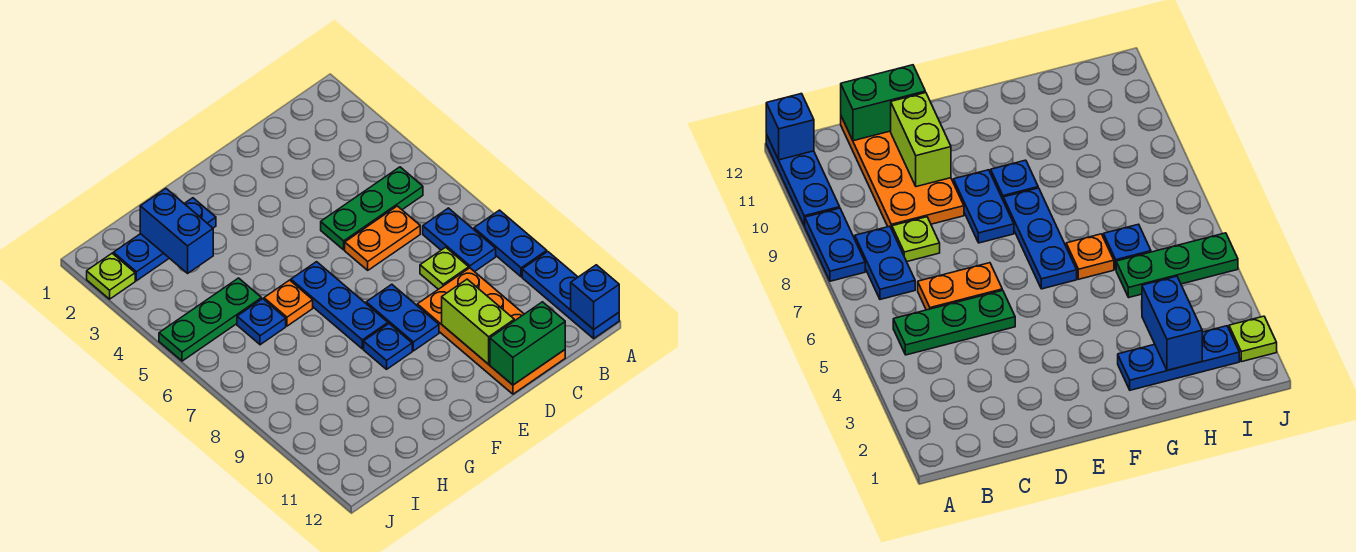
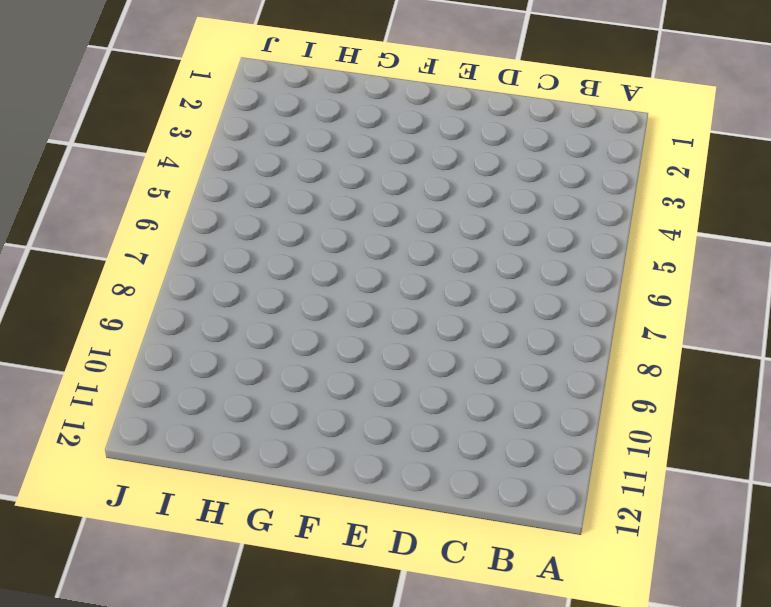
none -> blue 1x2 plate [474,210,547,277]
none -> blue 1x3 plate [522,252,619,338]
none -> green 1x3 plate [321,167,423,250]

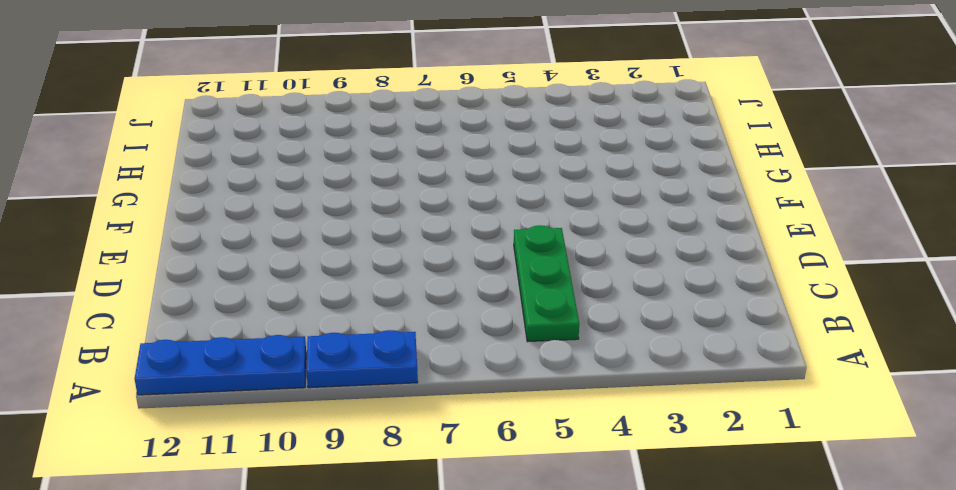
none -> blue 1x2 plate [423,208,496,272]
none -> orange 1x2 plate [345,206,420,270]
none -> lime 1x1 plate [420,247,469,289]

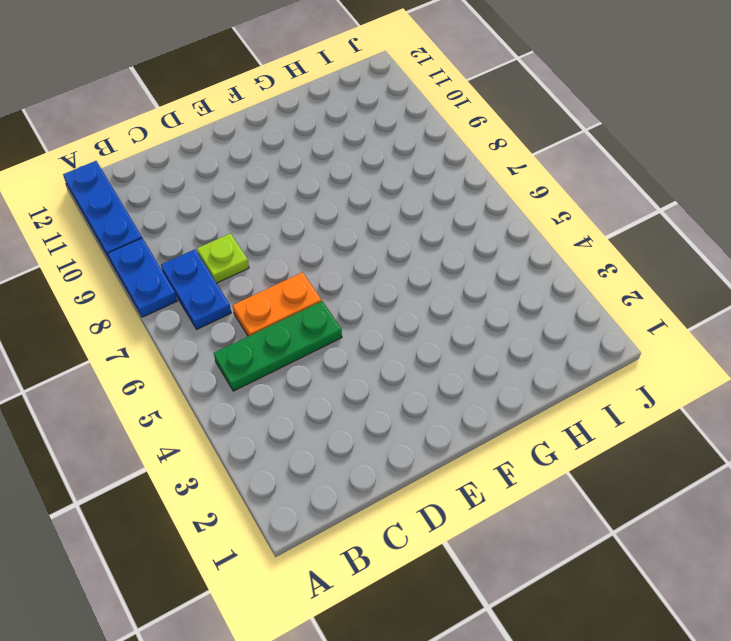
none -> orange 2x4 plate [417,268,565,394]
none -> blue 1x2 plate [366,284,439,351]
none -> blue 1x3 plate [291,262,388,349]

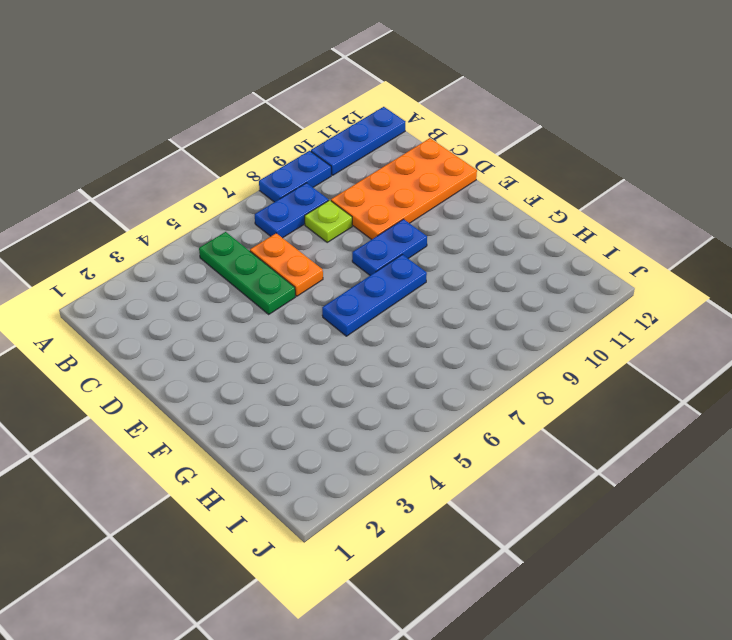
none -> blue 1x1 plate [364,324,412,369]
none -> blue 1x3 plate [113,198,216,281]
none -> orange 1x1 plate [264,280,313,326]

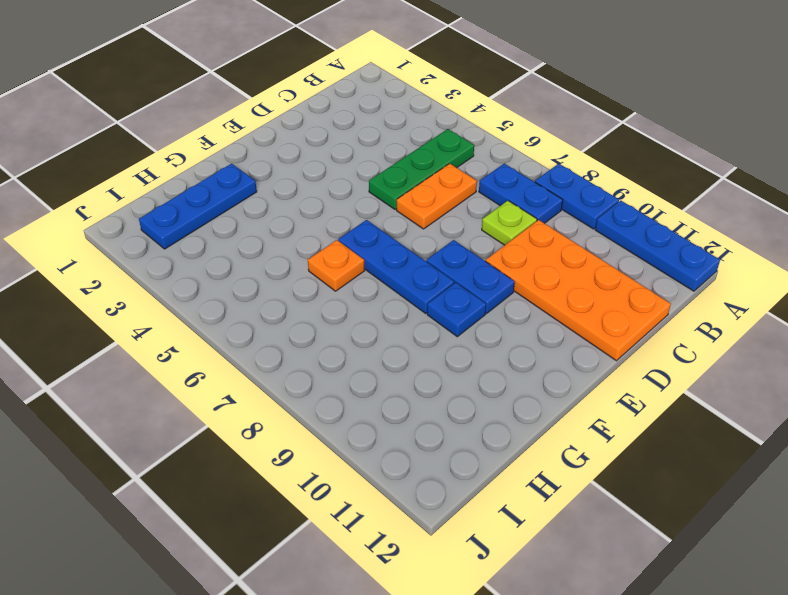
none -> green 1x3 plate [159,278,262,361]
none -> blue 1x1 plate [237,299,286,345]
none -> lime 1x1 plate [87,253,135,299]

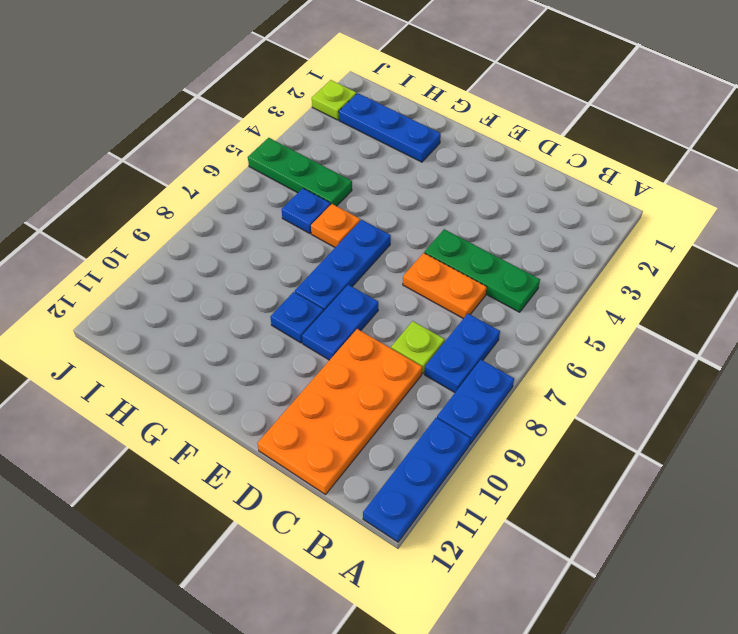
none -> blue 1x1 brick [571,265,619,329]
none -> green 1x2 brick [490,302,565,385]
none -> lime 1x2 brick [442,279,514,364]

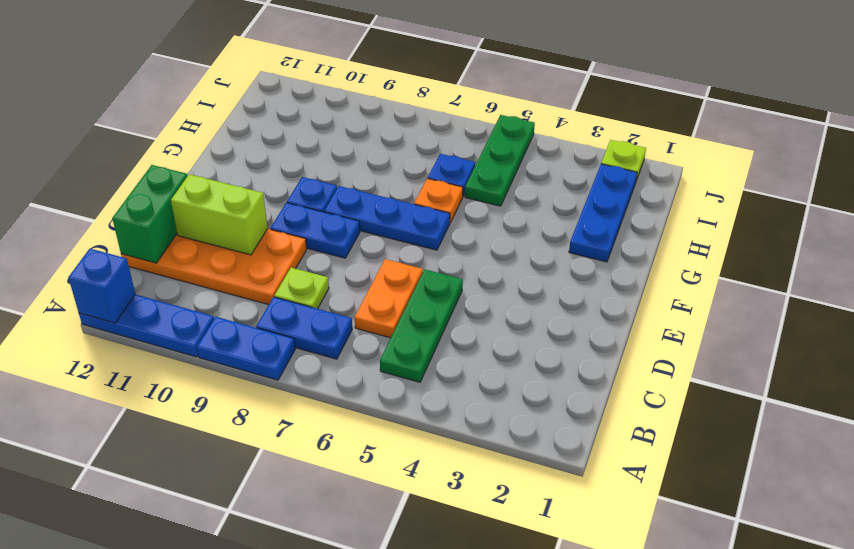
none -> blue 1x2 brick [140,189,213,273]

